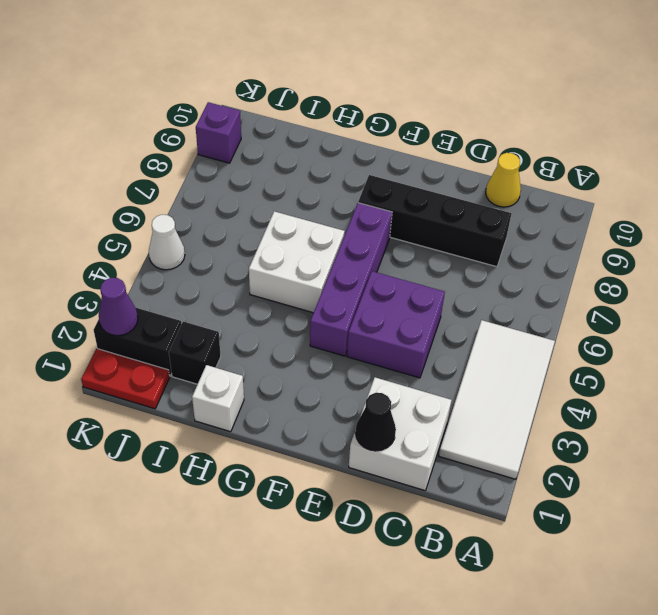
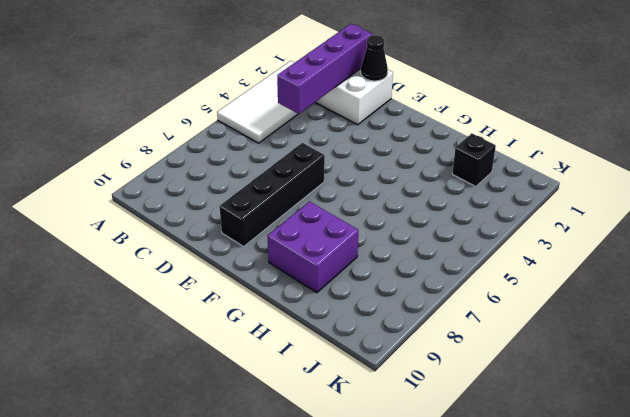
purple 1x4 brick [277,24,372,114] -> purple 1x4 brick moved to [310,203,392,356]
black 1x4 brick [219,143,325,246] -> black 1x4 brick turned to [358,175,512,267]
purple 2x2 brick [268,202,358,293] -> purple 2x2 brick moved to [347,271,445,378]
none -> yellow 1x1 cone [486,153,521,207]
none -> white 2x2 brick [249,211,345,313]
none -> white 1x1 brick [192,365,244,432]

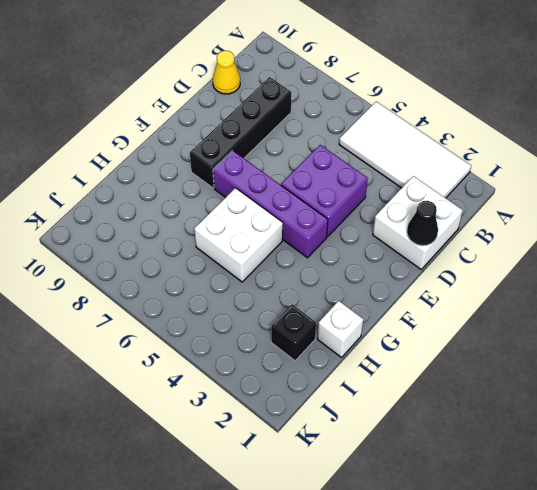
none -> red 1x2 plate [81,349,170,409]
none -> black 1x2 brick [94,307,181,376]
none -> white 1x1 cone [149,215,185,270]

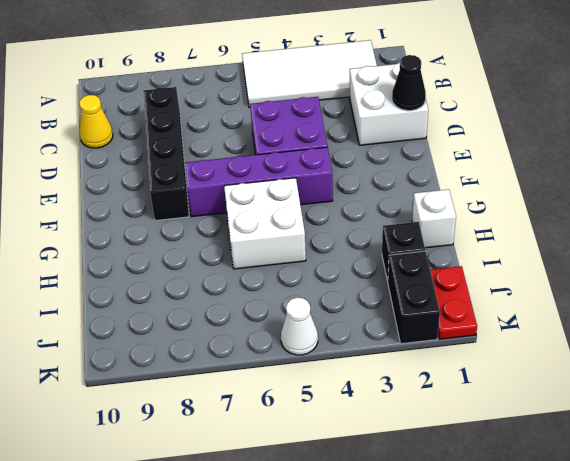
none -> purple 1x1 brick [196,102,241,163]
none -> purple 1x1 cone [99,278,138,336]

